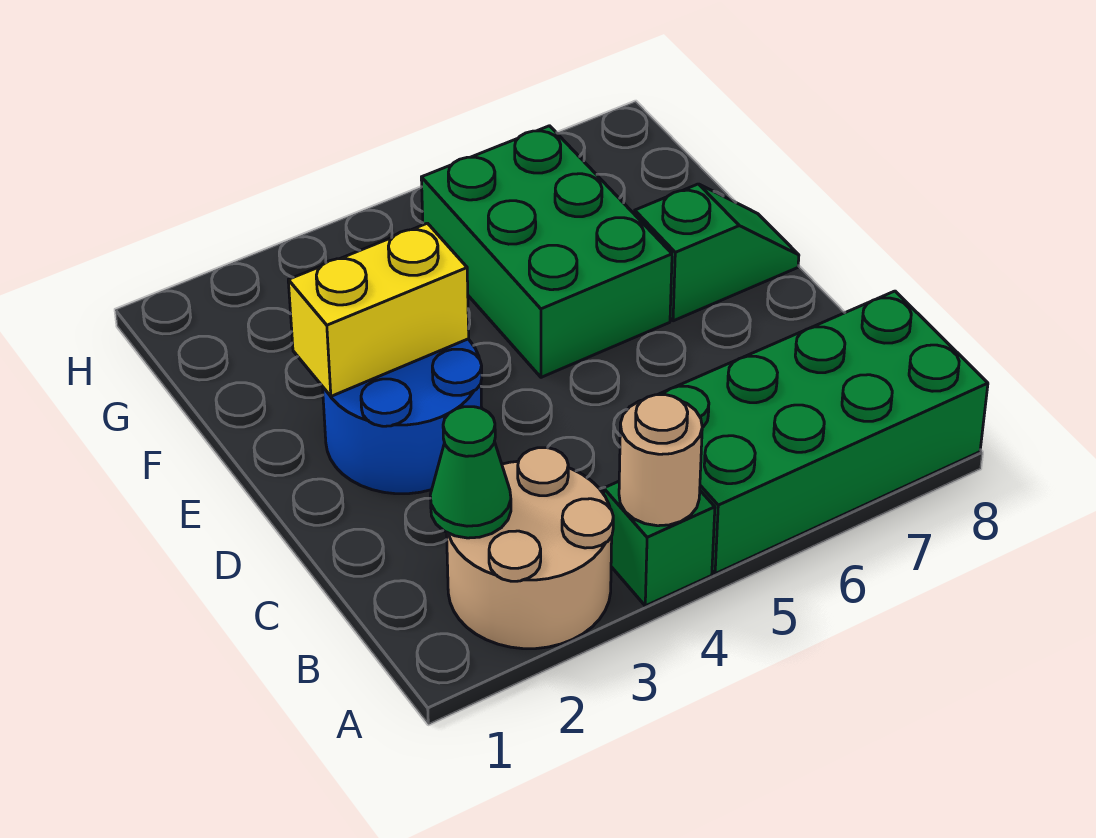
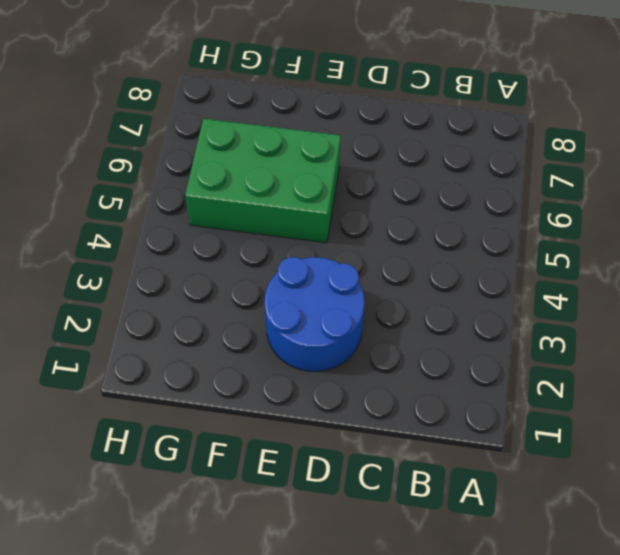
none -> tan 2x2 round brick [447,448,613,649]
none -> green 1x1 brick [604,481,715,606]

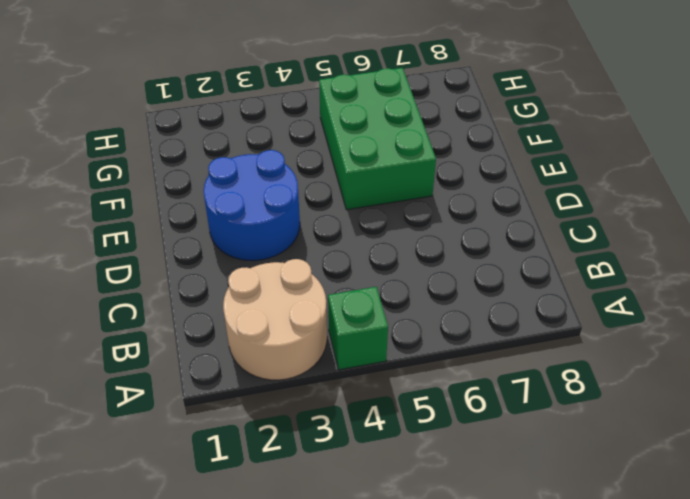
none -> green 2x4 brick [658,291,988,574]
none -> green 1x2 slope [635,184,799,321]

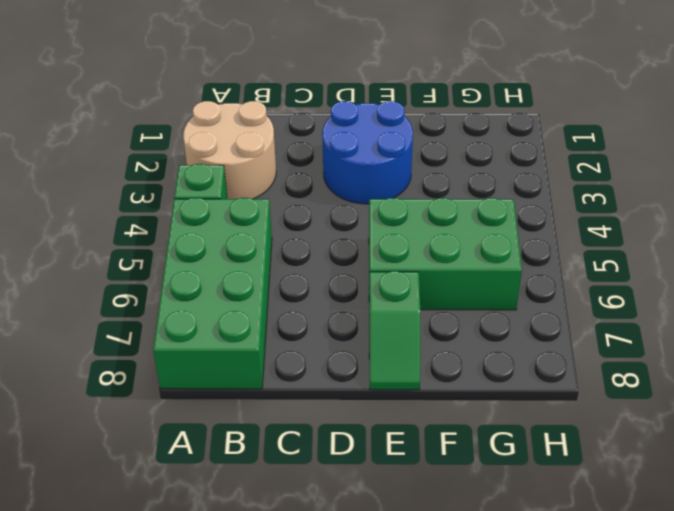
none -> tan 1x1 round brick [619,395,702,526]
none -> green 1x1 cone [430,407,511,538]

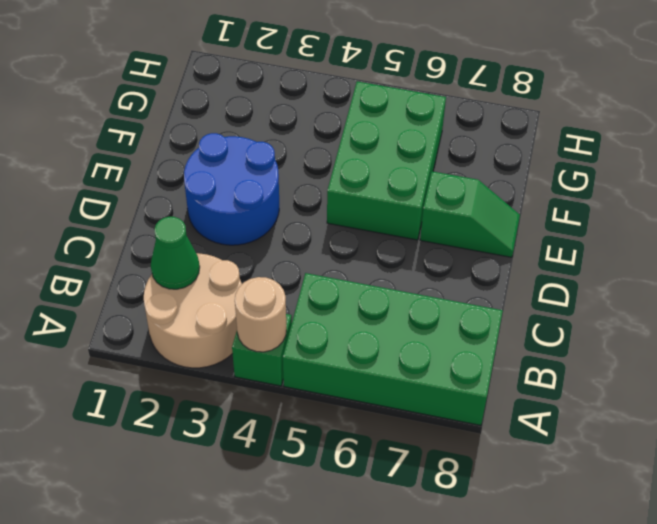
none -> yellow 1x2 brick [288,223,469,396]

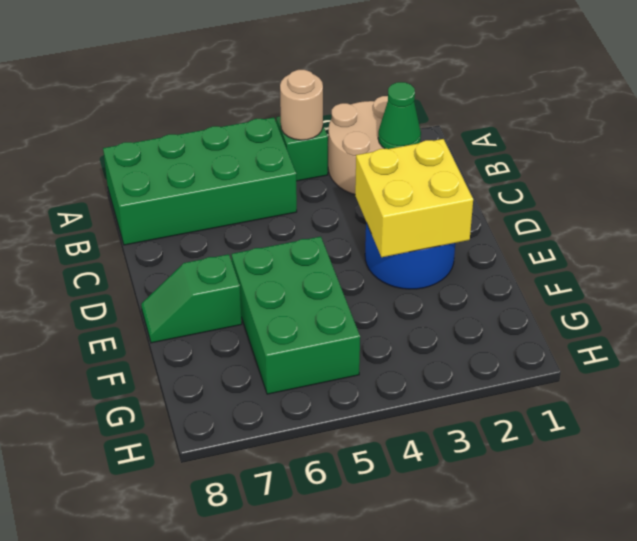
yellow 2x2 brick [355,139,473,257] -> yellow 1x2 brick [288,223,469,396]

